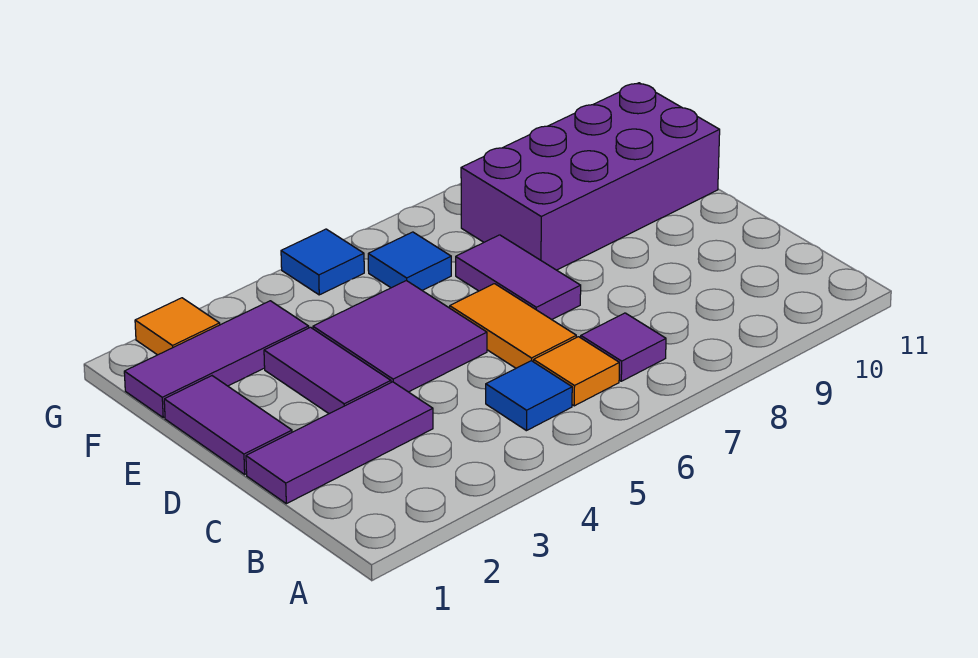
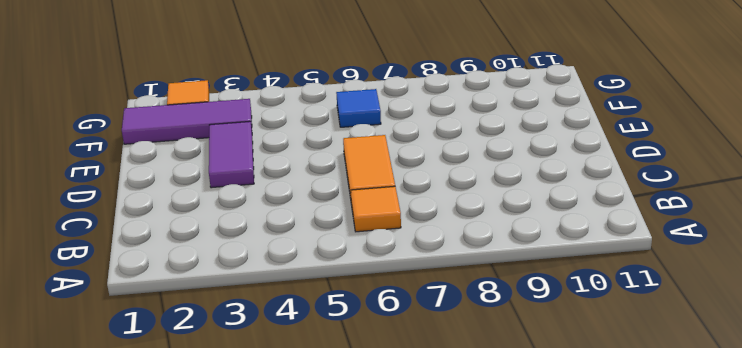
none -> blue 1x1 tile [486,361,572,431]
none -> purple 1x1 tile [581,313,666,381]
none -> purple 1x3 tile [246,382,433,504]

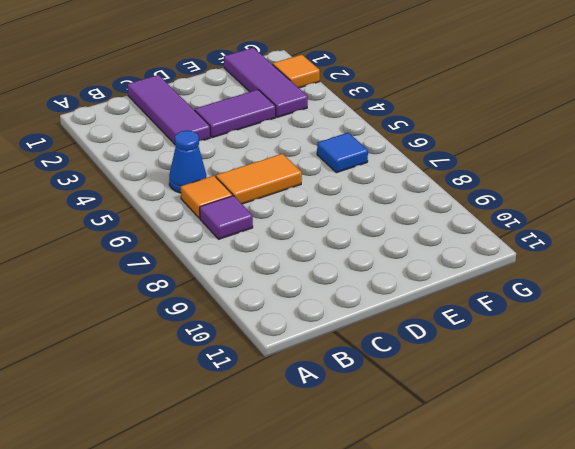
blue 1x1 cone [169,130,206,193] -> blue 1x1 tile [486,361,572,431]
none -> purple 1x2 tile [164,376,292,474]
none -> purple 2x2 tile [313,281,487,392]
none -> purple 1x2 tile [456,235,581,320]

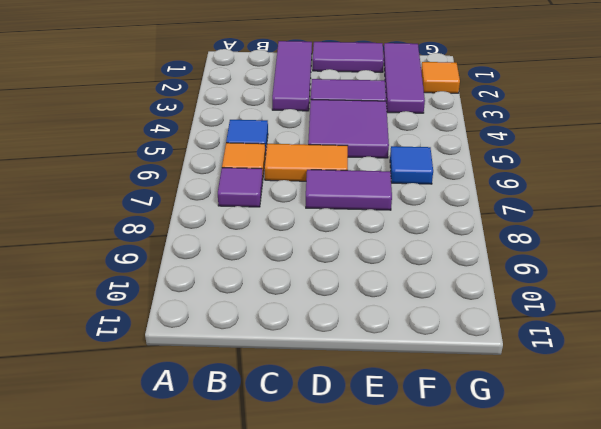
none -> purple 2x4 brick [461,83,720,270]
none -> blue 1x1 tile [281,229,364,295]

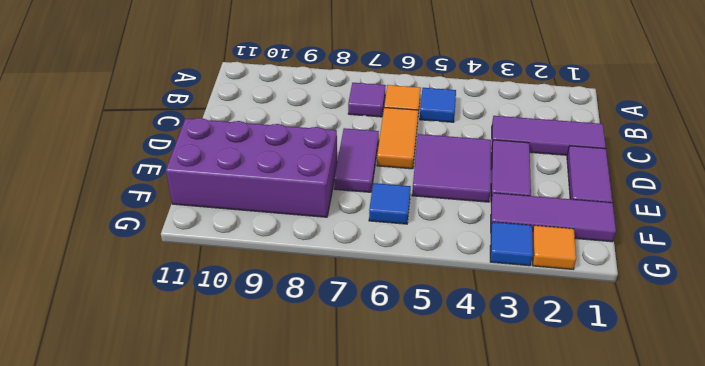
blue 1x1 tile [490,222,533,266] -> blue 1x1 tile moved to [281,229,364,295]

